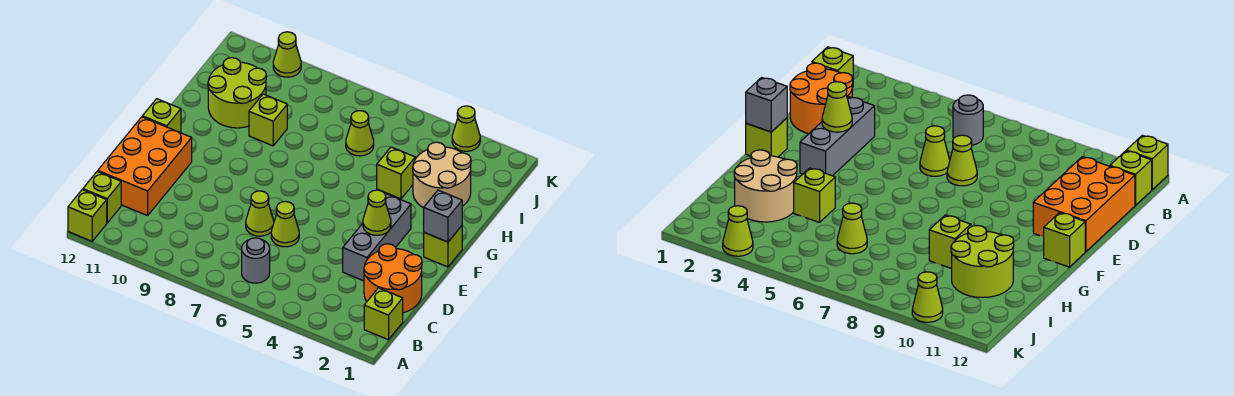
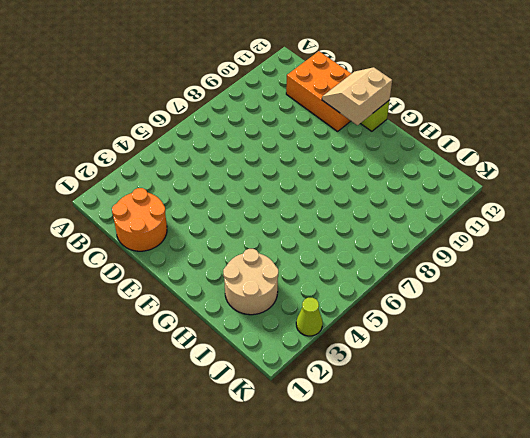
tan 2x2 slope [322,67,392,125] -> none
none -> lime 1x1 brick [68,190,107,241]
none -> lime 1x1 brick [364,288,403,340]
none -> grey 1x1 round brick [242,238,270,283]

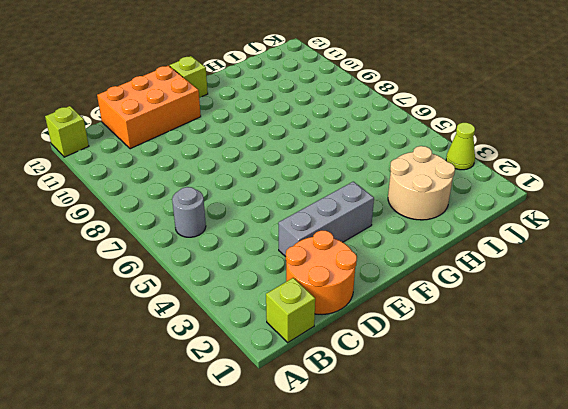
none -> lime 1x1 brick [83,171,121,223]
none -> lime 1x1 cone [271,201,299,247]
none -> lime 1x1 cone [246,191,274,236]

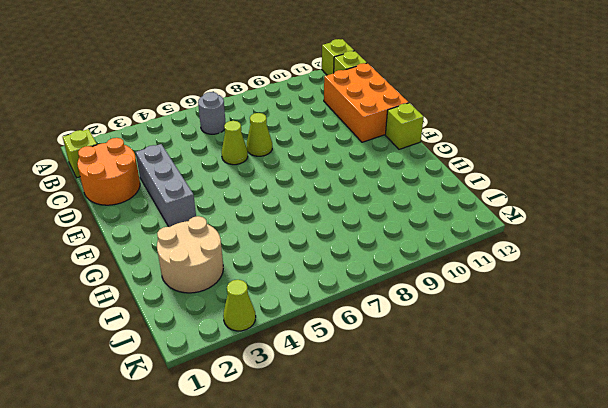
none -> lime 1x1 brick [424,226,462,267]
none -> lime 1x1 brick [377,147,415,199]
none -> lime 1x1 brick [249,94,287,146]

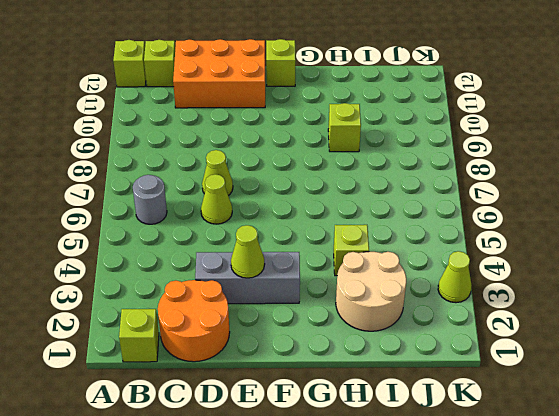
none -> lime 1x1 brick [424,226,462,267]
none -> lime 2x2 round brick [208,58,266,128]
none -> lime 1x1 cone [346,111,374,156]

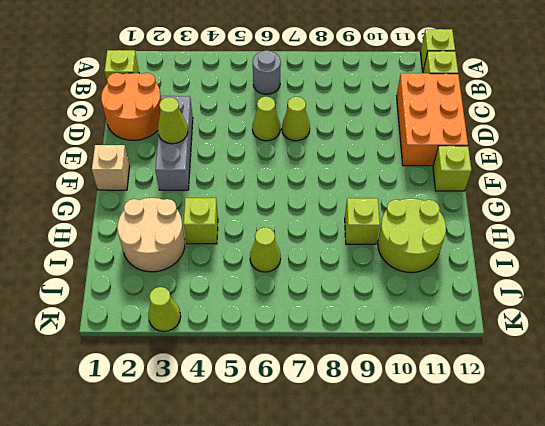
tan 1x1 brick [92,145,130,190] -> lime 1x1 brick [424,226,462,267]
none -> lime 1x1 cone [273,32,301,77]
none -> grey 1x1 brick [424,190,462,242]

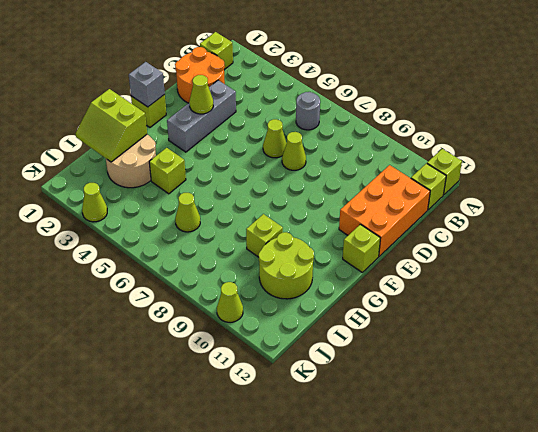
lime 2x2 slope [76,89,147,162] -> none

